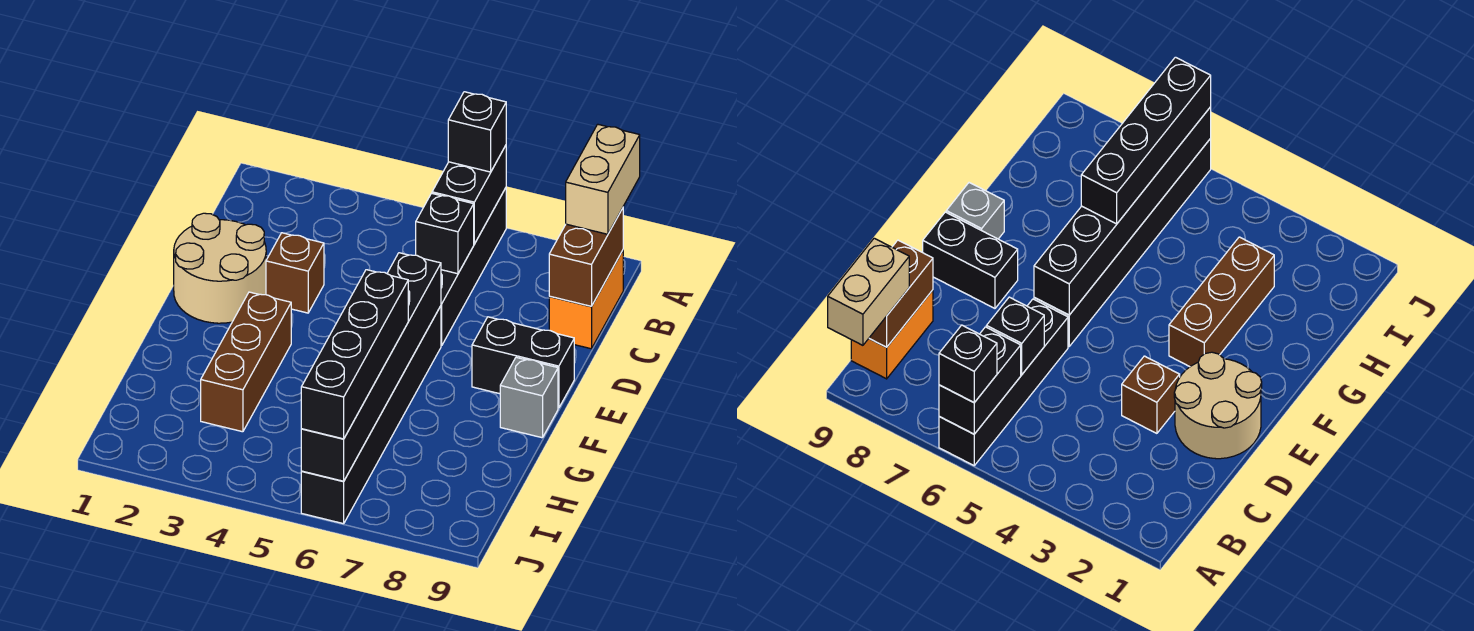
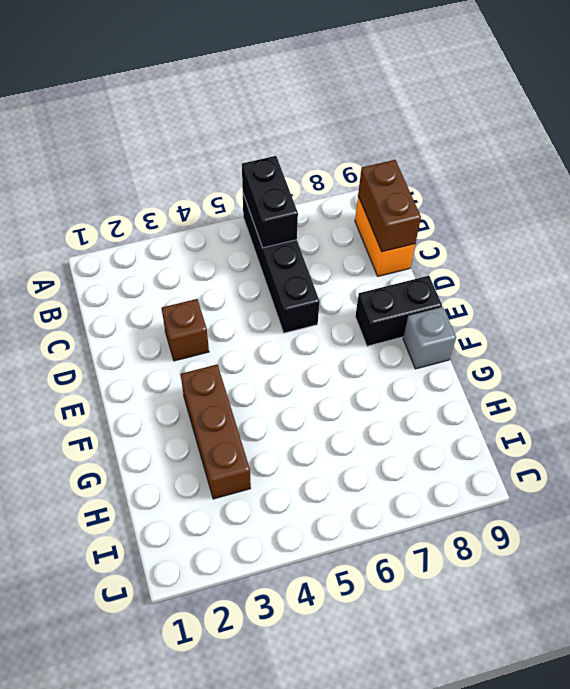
none -> tan 2x2 round brick [174,213,266,323]
none -> black 1x6 brick [301,306,441,524]
none -> black 1x1 brick [416,193,474,274]

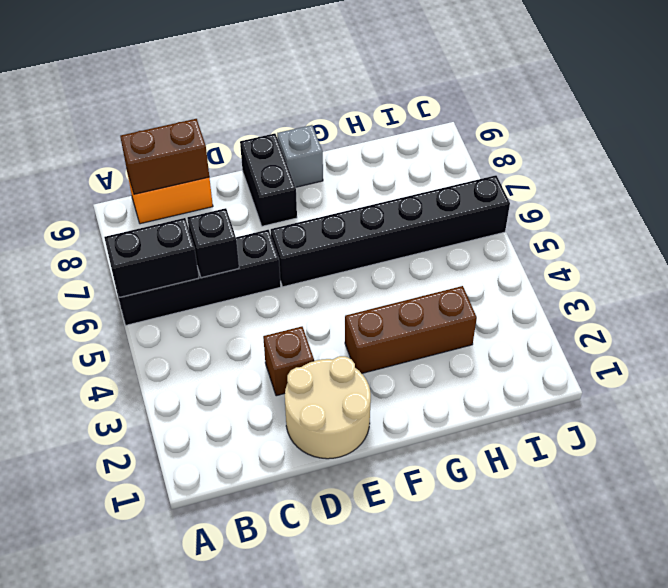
none -> black 1x6 brick [301,253,441,481]
none -> black 1x1 brick [448,92,506,172]
none -> tan 1x2 brick [566,124,640,234]

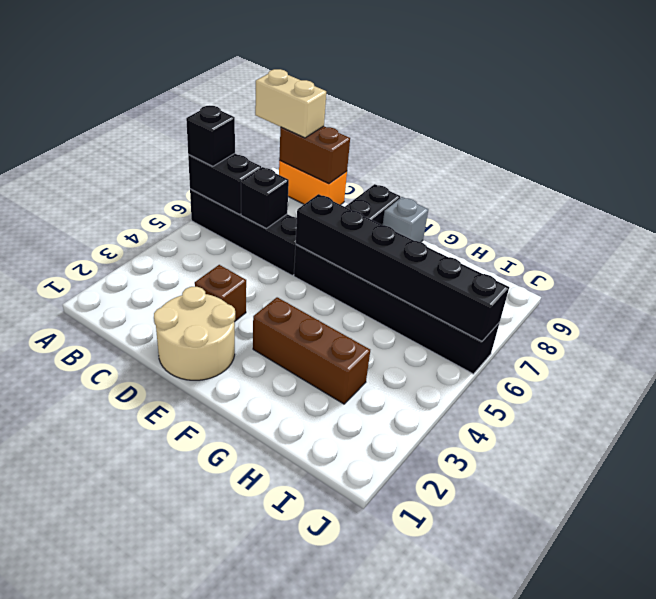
none -> black 1x4 brick [301,270,408,439]

